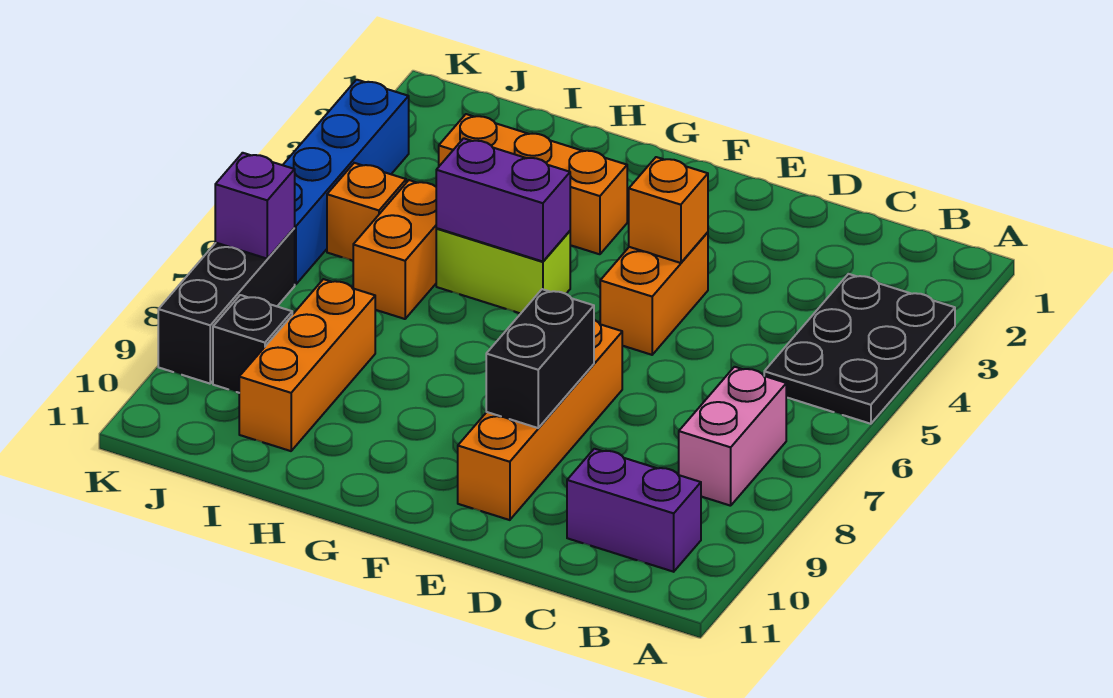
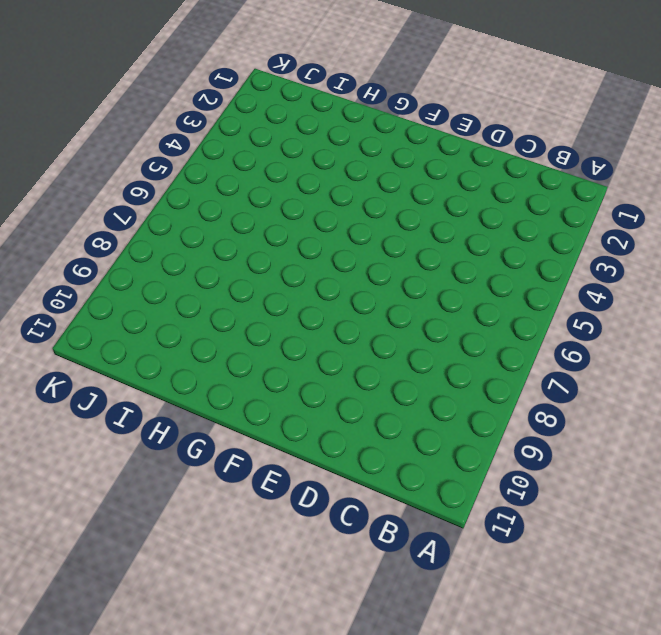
none -> black 2x3 plate [764,274,955,424]
none -> pink 1x2 brick [679,367,786,506]
none -> purple 1x2 brick [567,449,701,572]

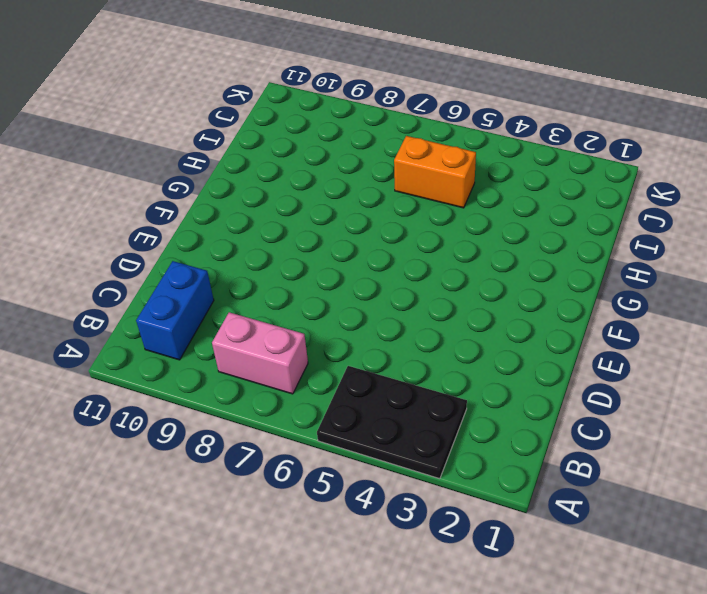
blue 1x2 brick [136,261,214,360] -> purple 1x2 brick [567,449,701,572]
none -> orange 1x2 brick [600,232,708,355]
none -> orange 1x4 brick [458,320,622,520]
none -> orange 1x3 brick [439,114,627,254]

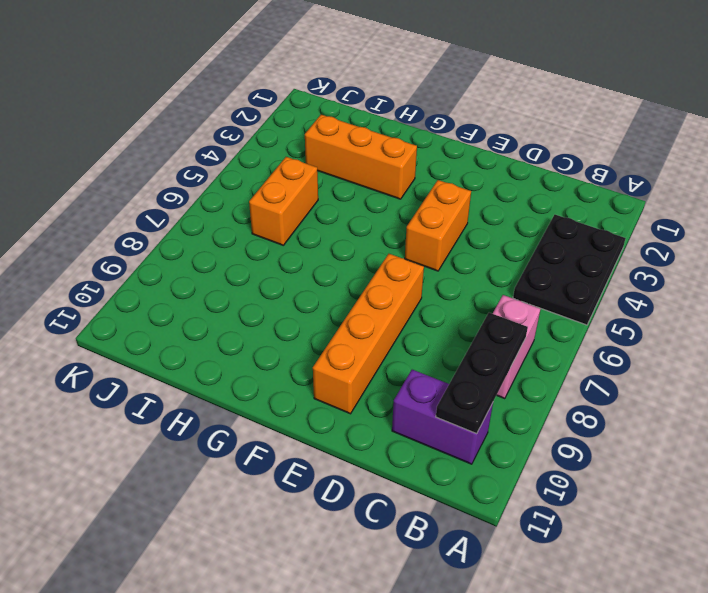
black 1x3 plate [436,313,528,434] -> none
none -> lime 1x2 brick [436,228,570,313]
none -> orange 1x3 brick [239,279,375,451]
none -> orange 1x1 brick [327,163,406,261]

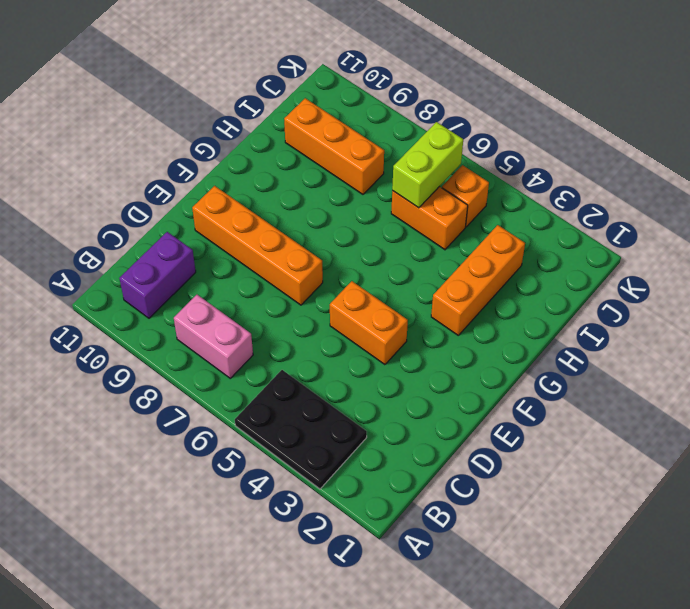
lime 1x2 brick [392,122,463,208] -> lime 1x2 brick moved to [436,228,570,313]
none -> black 1x1 brick [213,295,292,393]
none -> blue 1x4 brick [283,80,409,285]
none -> black 1x3 brick [158,228,295,384]

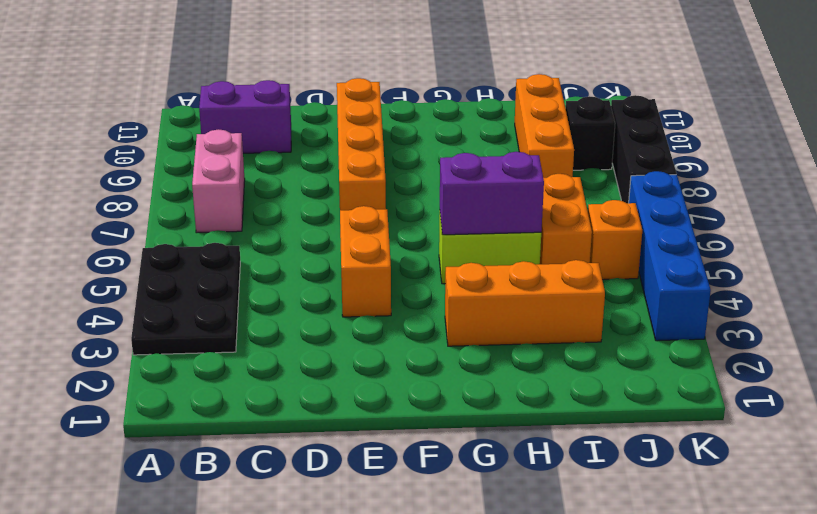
none -> orange 1x1 brick [629,157,708,263]
none -> black 1x2 brick [486,289,594,428]
none -> purple 1x1 brick [215,153,295,259]

